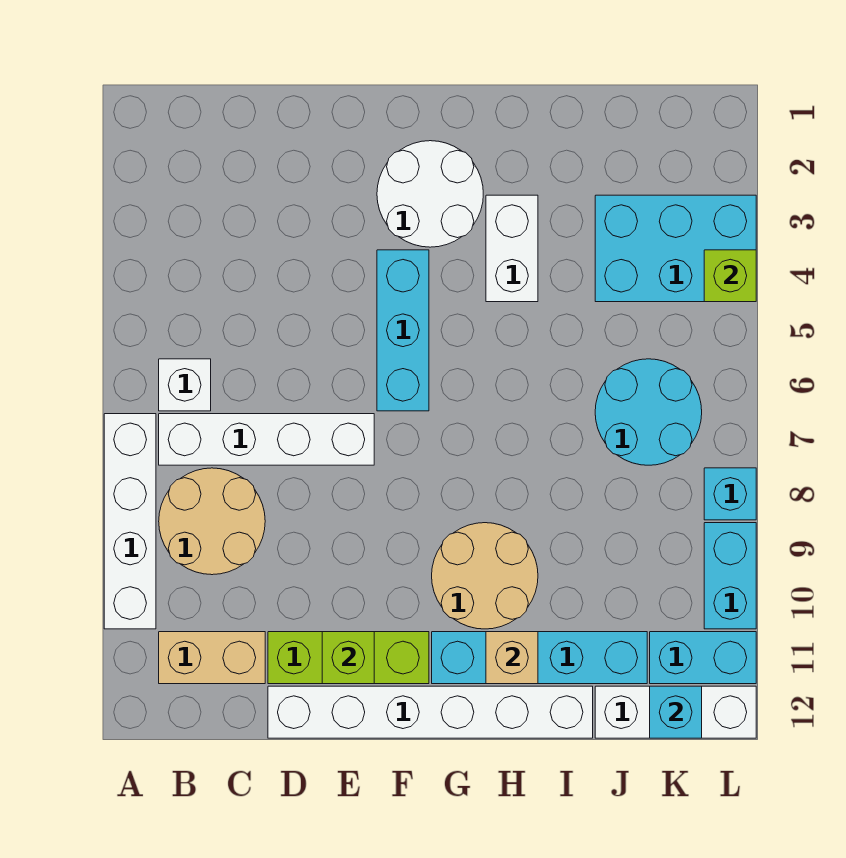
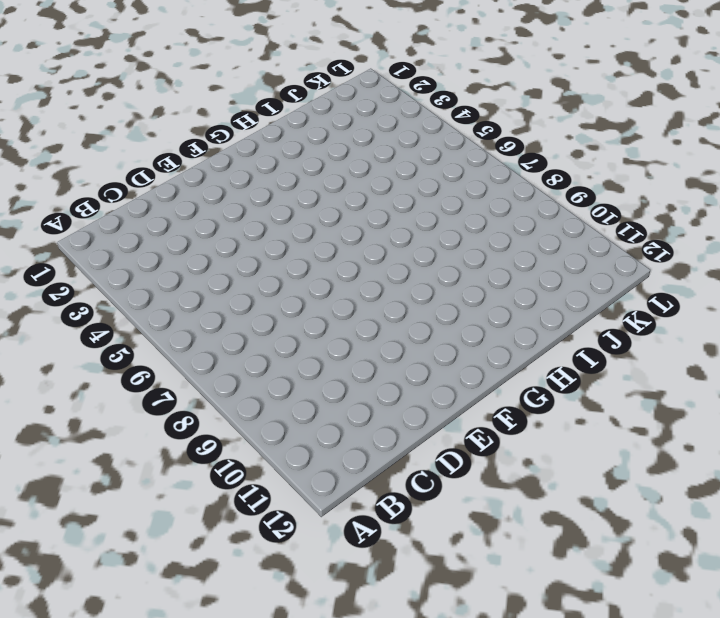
none -> white 1x4 brick [104,414,156,629]
none -> white 1x1 brick [159,359,211,411]
none -> white 1x4 brick [159,414,374,465]

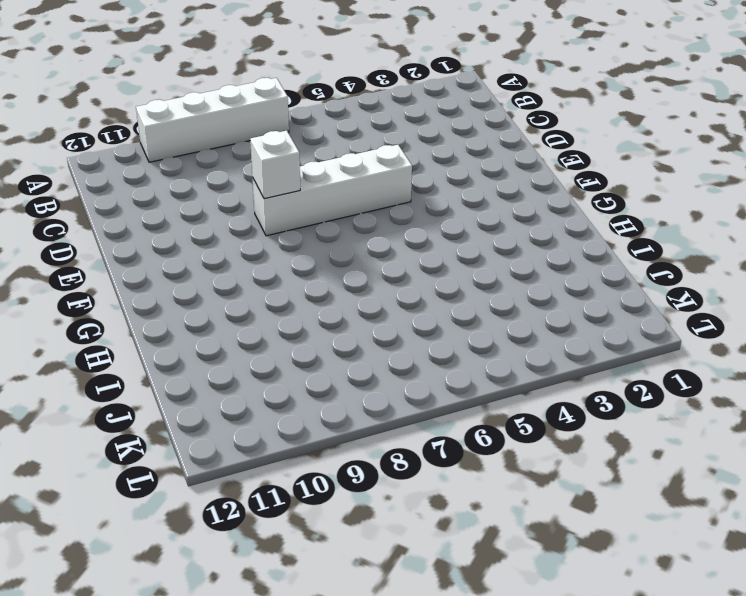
white 1x4 brick [253,145,412,236] -> white 1x4 brick turned to [159,414,374,465]
white 1x1 brick [250,131,300,199] -> white 1x1 brick moved to [159,359,211,411]
none -> tan 2x2 round brick [159,468,265,575]
none -> tan 1x2 brick [159,632,265,684]
none -> lime 1x3 brick [268,632,429,684]

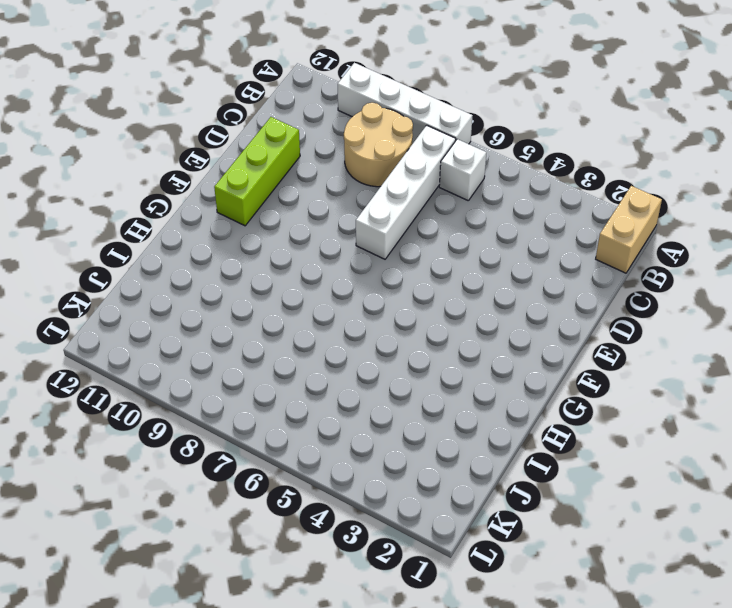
tan 1x2 brick [596,186,662,273] -> tan 1x2 brick moved to [159,632,265,684]
none -> white 1x6 brick [268,686,593,738]
none -> white 2x2 round brick [377,141,483,247]
none -> cyan 1x3 brick [377,250,429,411]

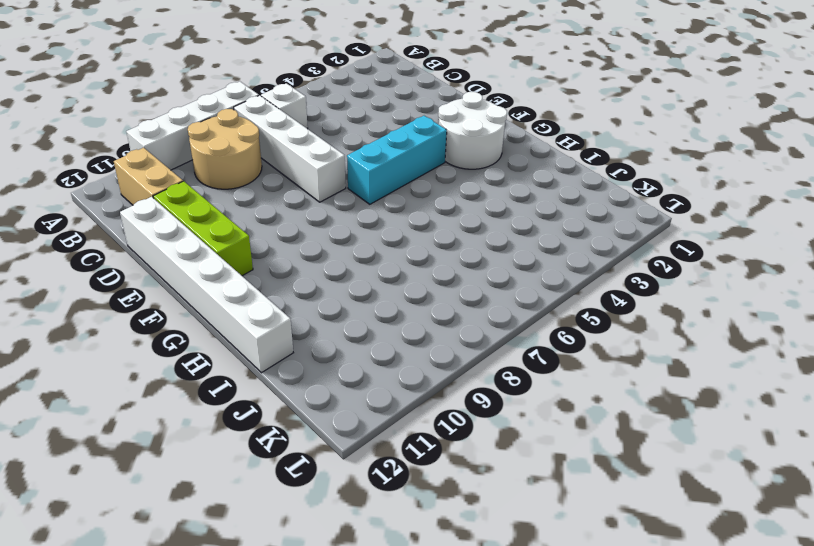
none -> tan 2x2 round brick [432,523,538,629]
none -> cyan 1x4 brick [432,632,647,684]
none -> white 1x2 brick [486,195,538,302]

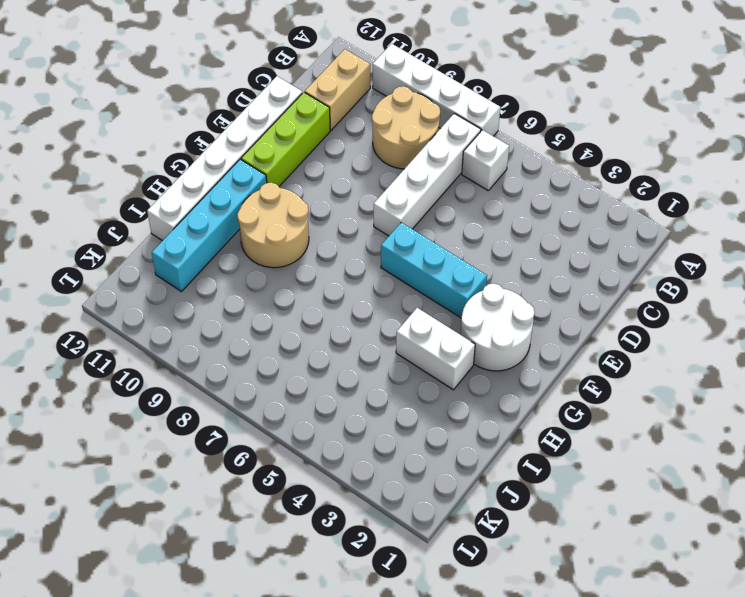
none -> cyan 2x3 brick [595,195,756,302]
none -> cyan 2x2 round brick [595,359,702,465]
none -> white 1x3 brick [595,686,756,738]

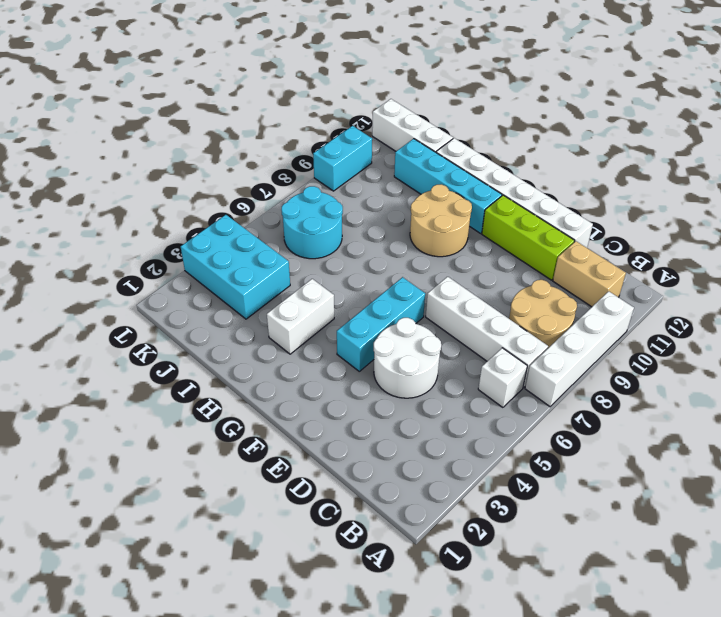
white 2x2 round brick [374,318,441,398] -> white 2x2 round brick moved to [377,141,483,247]
none -> cyan 1x2 brick [650,632,756,684]
none -> cyan 1x1 brick [704,468,756,520]
none -> lime 1x1 brick [322,632,374,684]

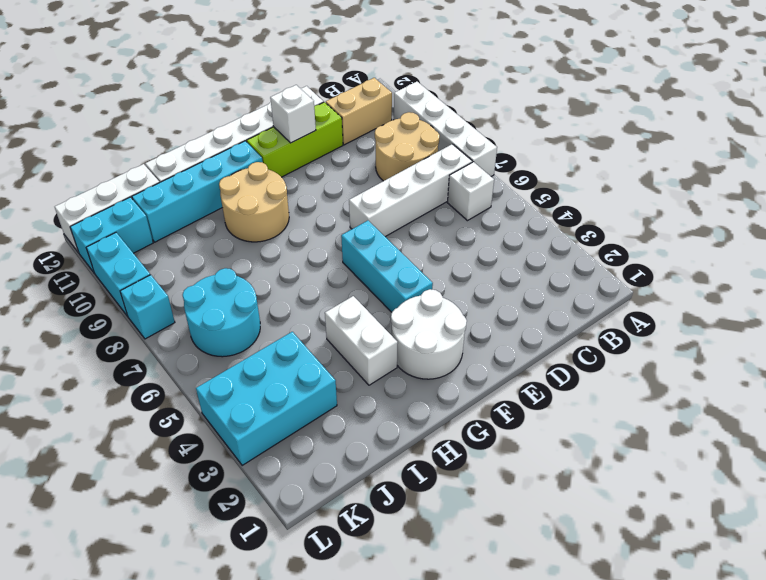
white 1x1 brick [270,85,316,143] -> lime 1x1 brick [322,632,374,684]
none -> tan 1x1 brick [486,632,538,684]
none -> cyan 1x1 brick [650,686,702,738]
none -> lime 1x1 brick [704,250,756,302]

